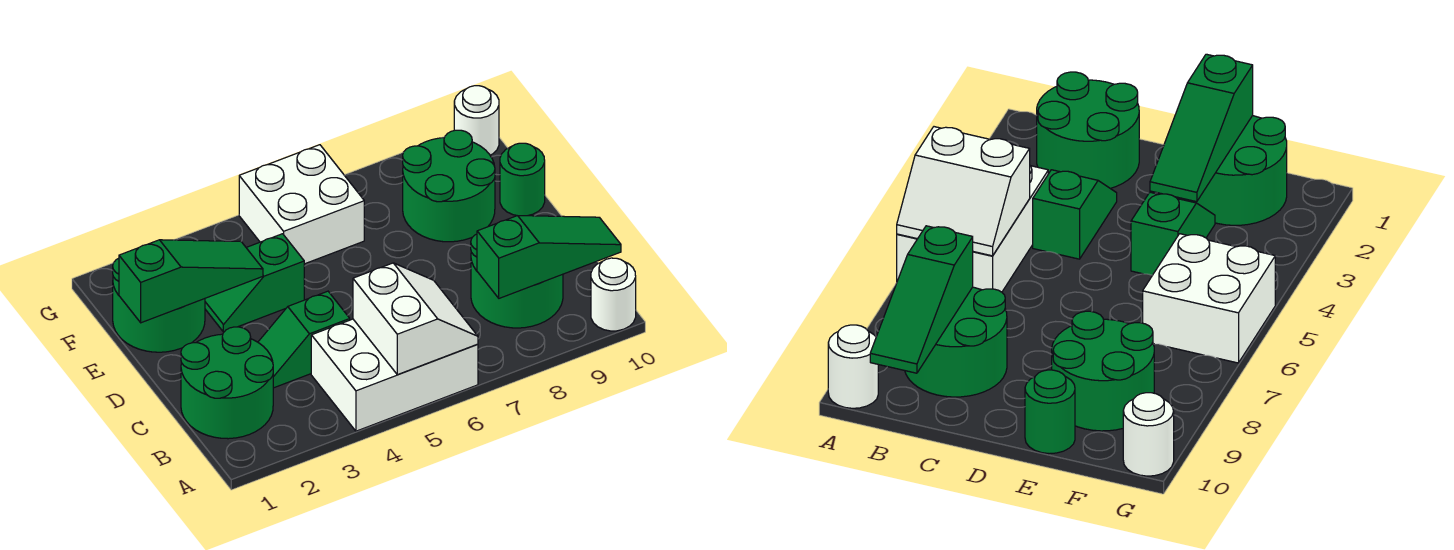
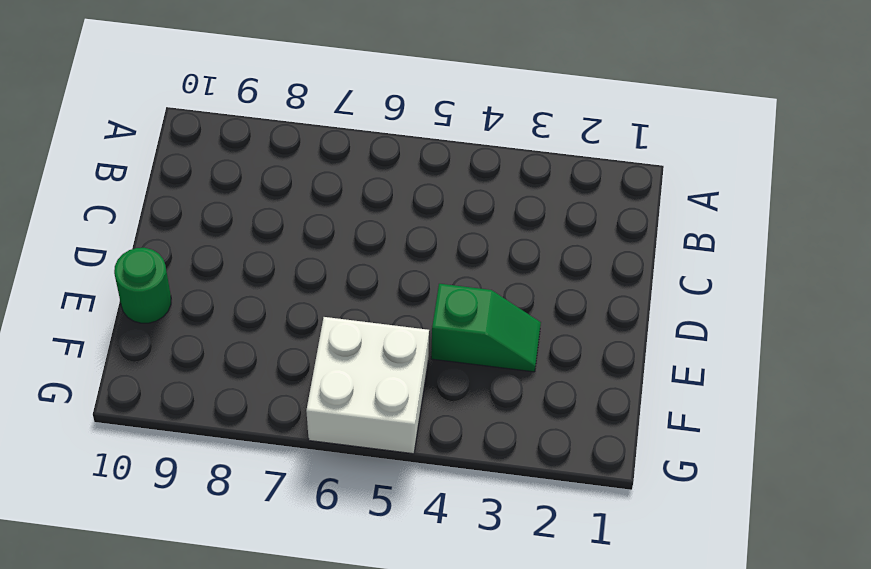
none -> white 2x3 brick [311,319,478,431]
none -> white 1x1 round brick [591,258,636,331]
none -> green 2x2 round brick [181,327,273,439]

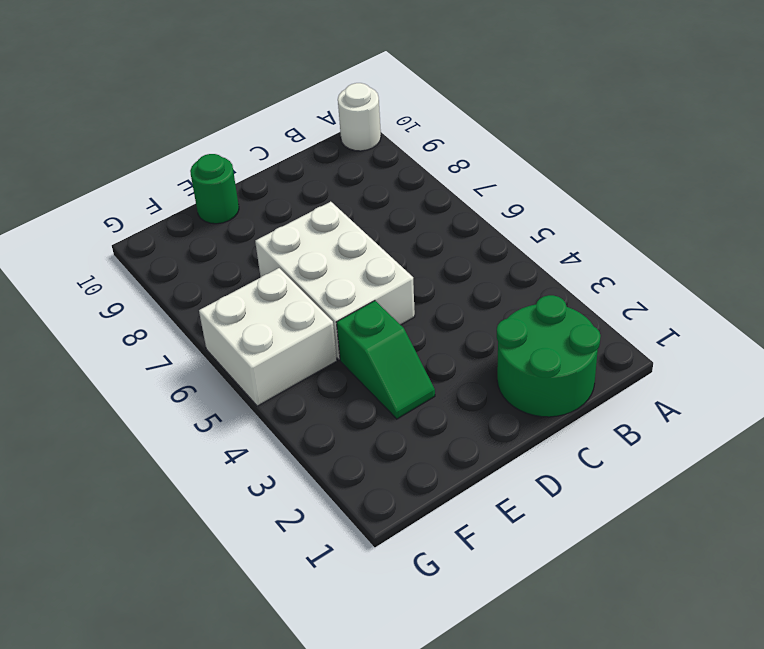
white 2x3 brick [255,202,415,360] -> white 2x3 brick moved to [311,319,478,431]
none -> green 2x2 round brick [471,234,563,328]
none -> green 1x2 slope [258,291,350,388]
none -> green 2x2 round brick [113,258,205,352]

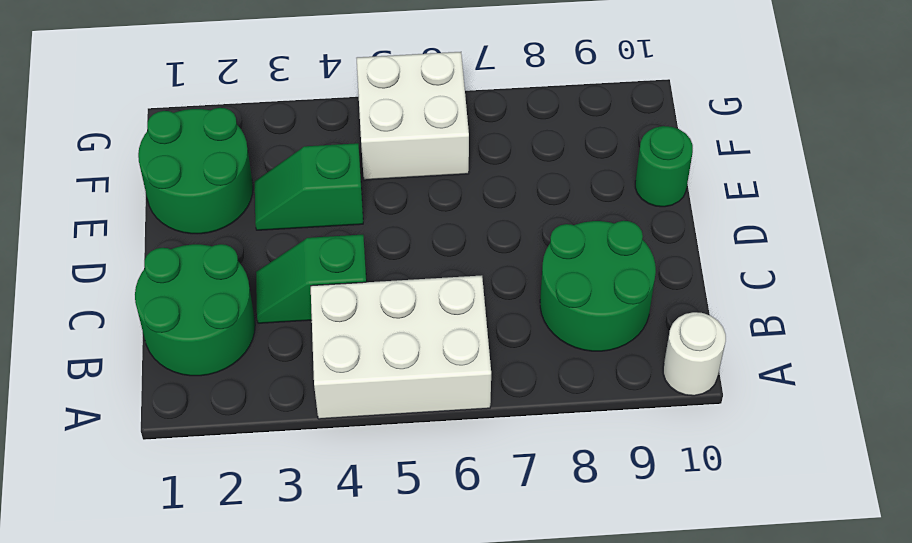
none -> green 2x2 round brick [403,130,495,242]
none -> white 1x1 round brick [454,86,499,155]
none -> white 2x2 slope [353,263,478,375]

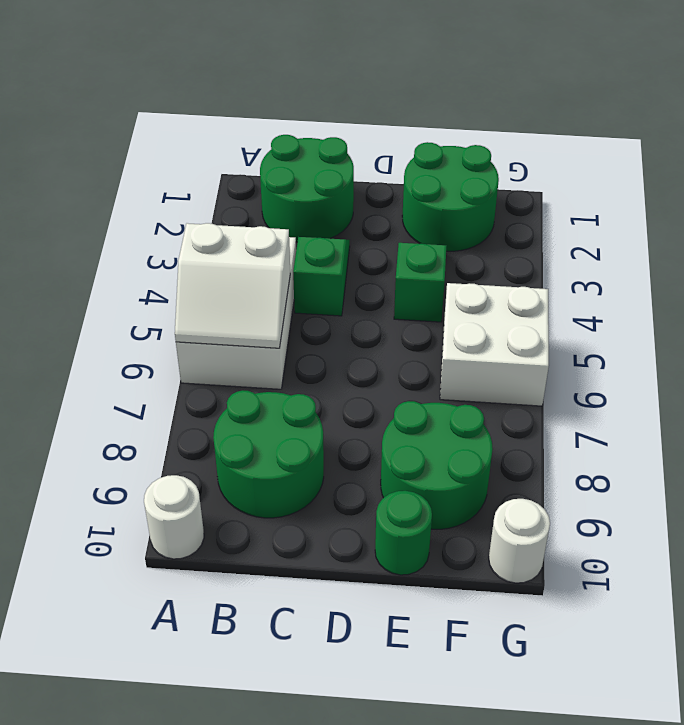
none -> green 1x3 slope [477,216,621,298]
none -> green 1x3 slope [119,240,263,323]

